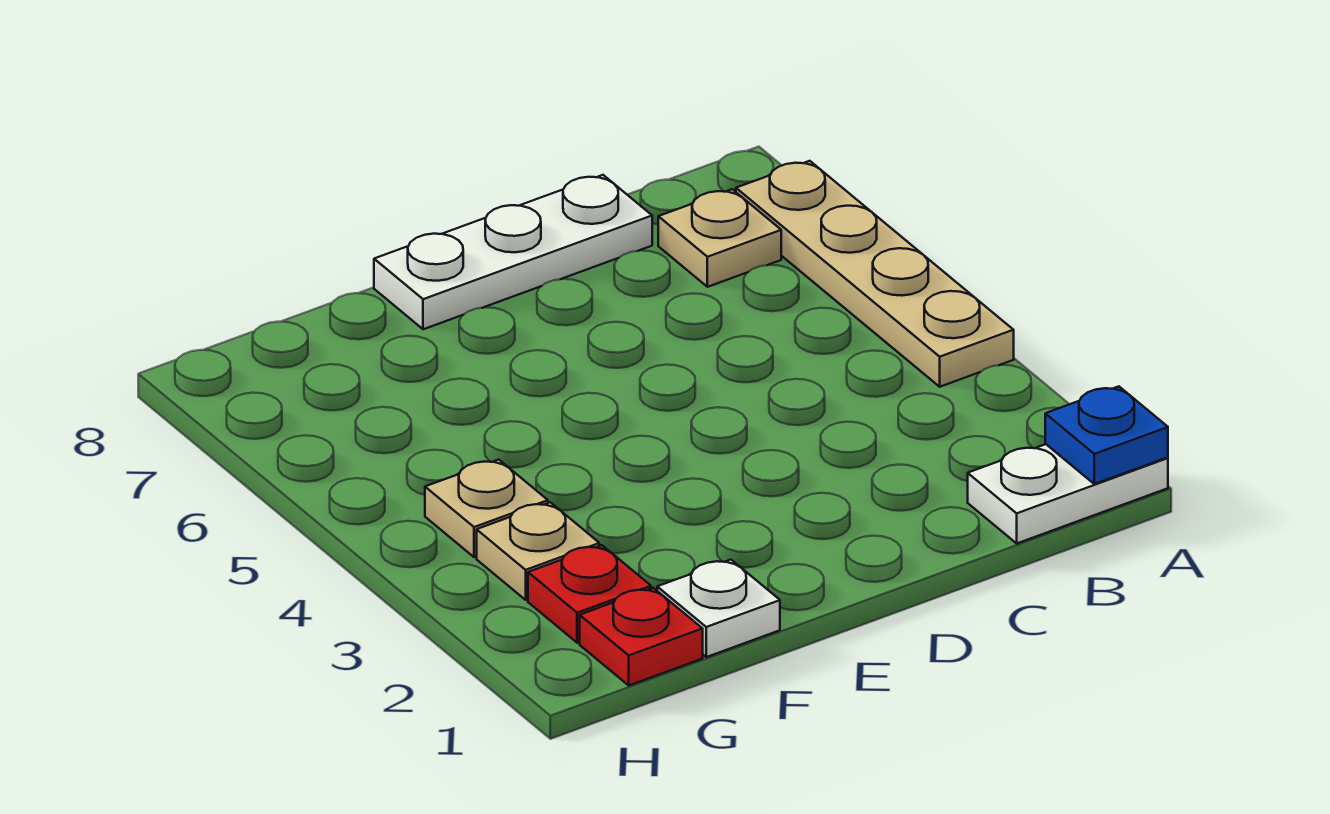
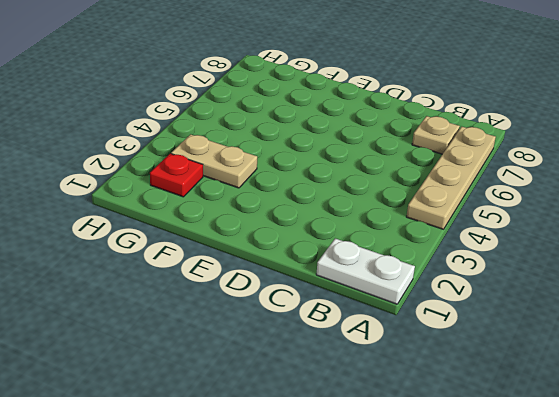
tan 1x2 plate [171,134,257,188] -> tan 1x1 plate [477,502,599,600]
none -> white 1x3 plate [374,175,652,329]
none -> white 1x1 plate [657,560,780,657]

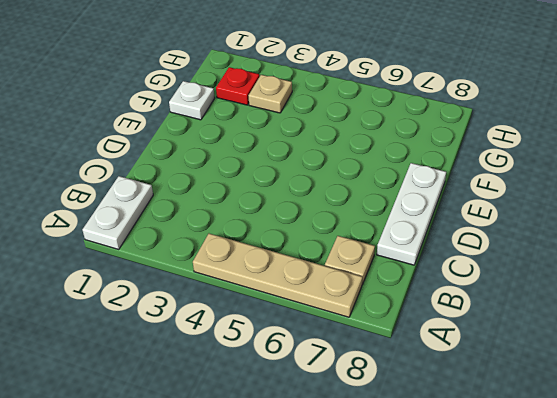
none -> red 1x1 plate [580,588,703,685]
none -> tan 1x1 plate [425,460,548,557]

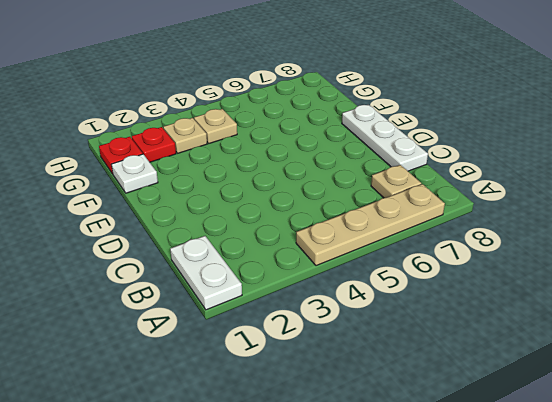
none -> blue 1x1 plate [1045,386,1168,484]

